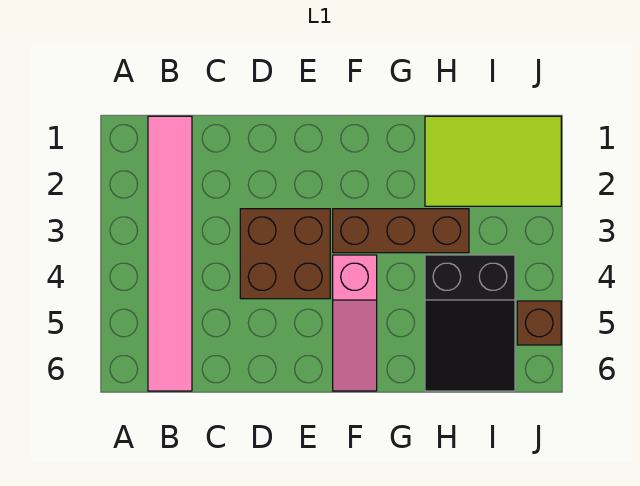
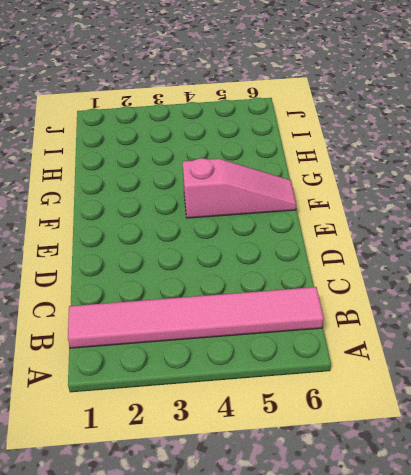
none -> brown 2x2 brick [240,209,330,299]
none -> brown 1x3 brick [333,209,469,253]

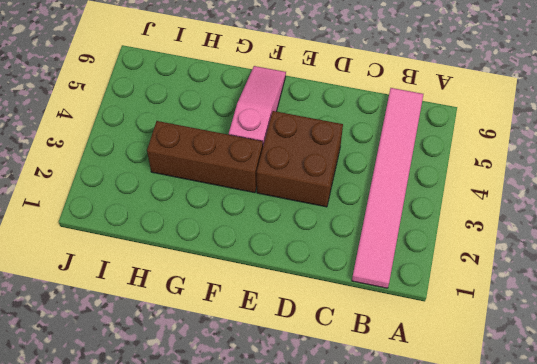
none -> lime 2x3 tile [425,116,561,206]
none -> black 2x3 slope [425,255,515,391]

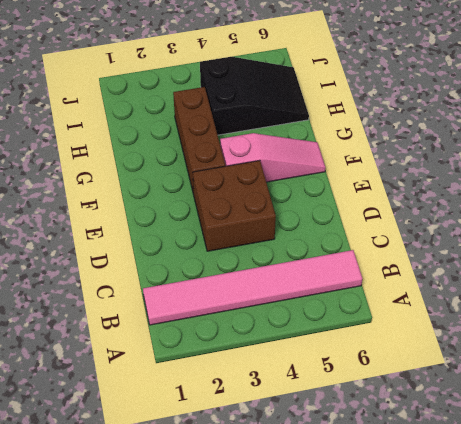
none -> lime 2x3 tile [425,116,561,206]
none -> brown 1x1 brick [517,301,561,345]

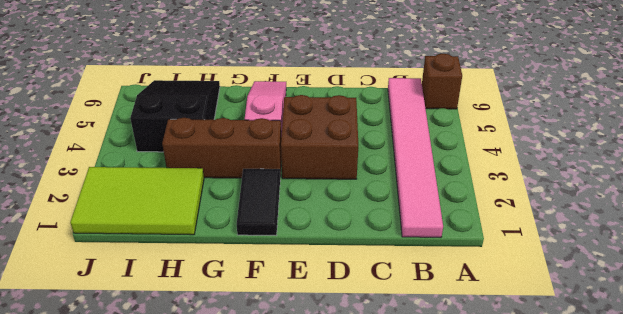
brown 1x1 brick [422,54,462,109] -> brown 1x1 brick moved to [517,301,561,345]
black 1x2 tile [237,169,280,235] -> none

